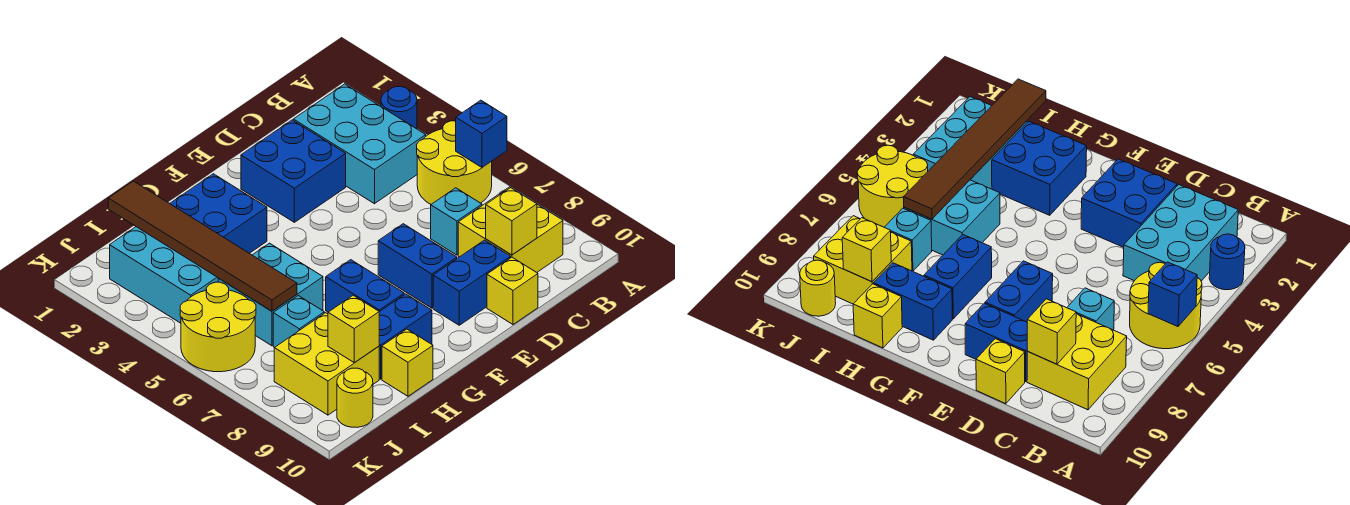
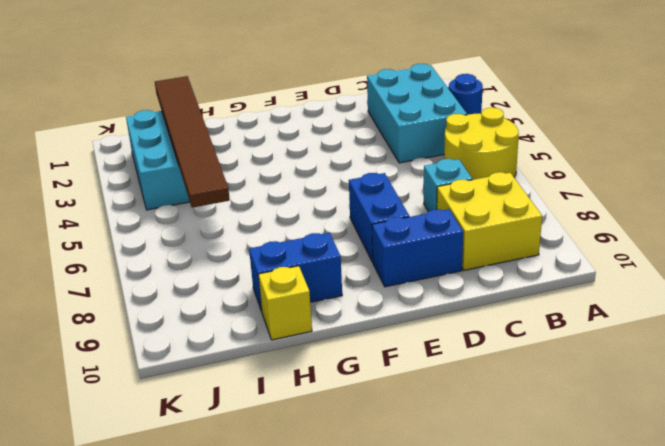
none -> blue 2x2 brick [241,120,346,222]
none -> yellow 1x1 brick [487,257,538,324]
none -> blue 2x2 brick [170,174,267,253]

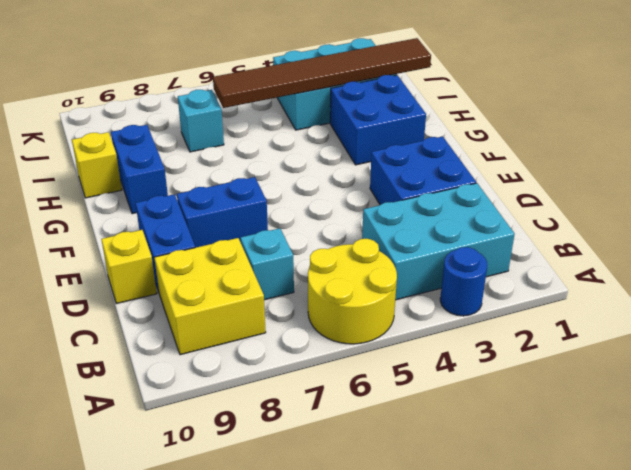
none -> blue 1x2 brick [326,260,404,312]
none -> cyan 2x2 brick [218,243,323,346]
none -> yellow 2x2 brick [274,313,379,415]

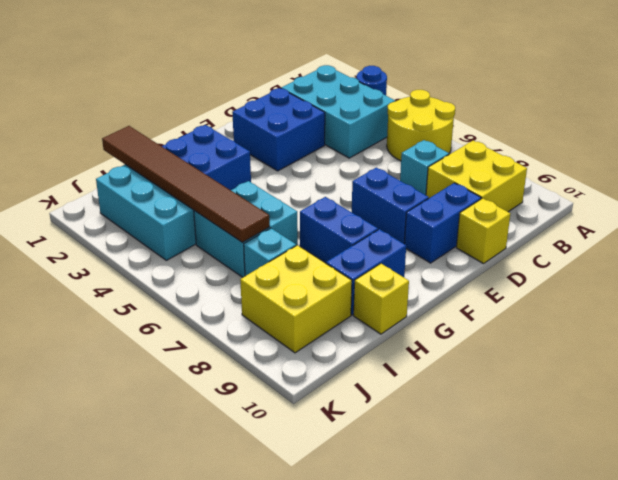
none -> yellow 2x2 round brick [180,282,256,372]
none -> yellow 1x1 round brick [337,368,373,427]
none -> blue 1x1 brick [456,100,507,167]

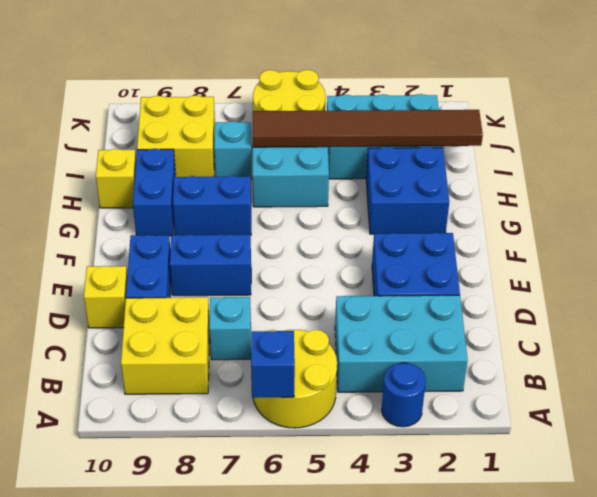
none -> yellow 1x1 round brick [337,368,373,427]
none -> yellow 1x1 brick [486,188,537,255]
none -> yellow 1x1 brick [328,295,379,363]

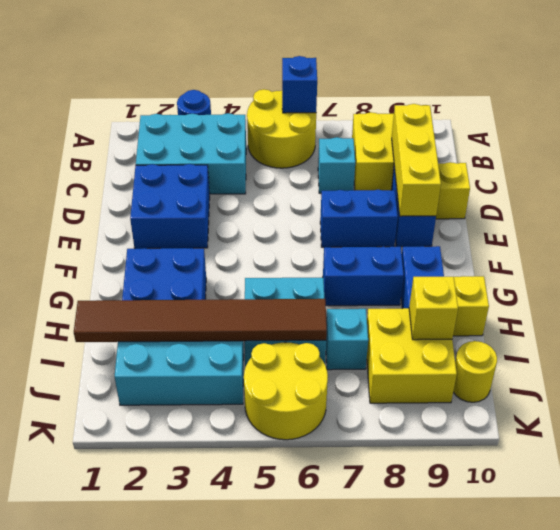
yellow 1x3 brick [392,104,441,216] -> yellow 1x1 brick [486,188,537,255]

